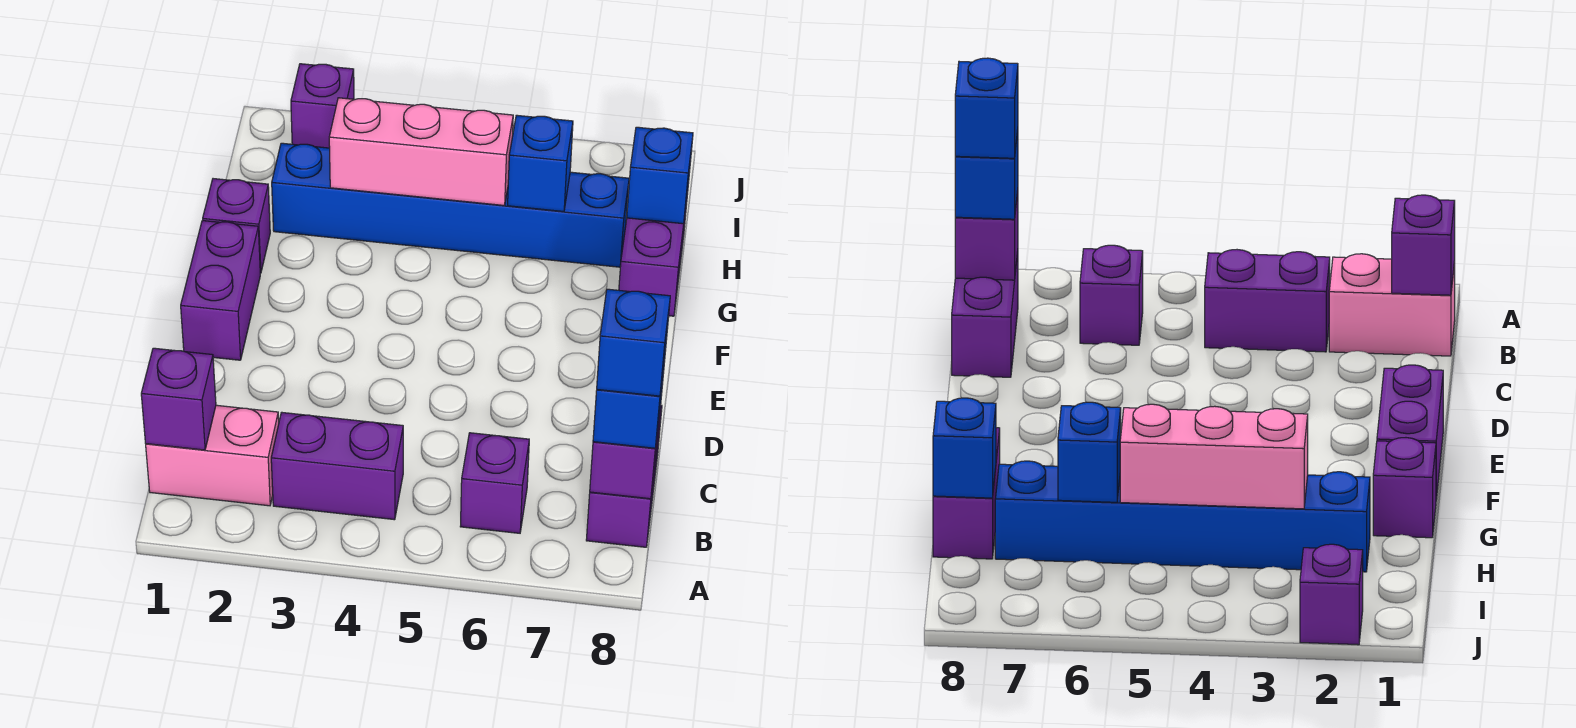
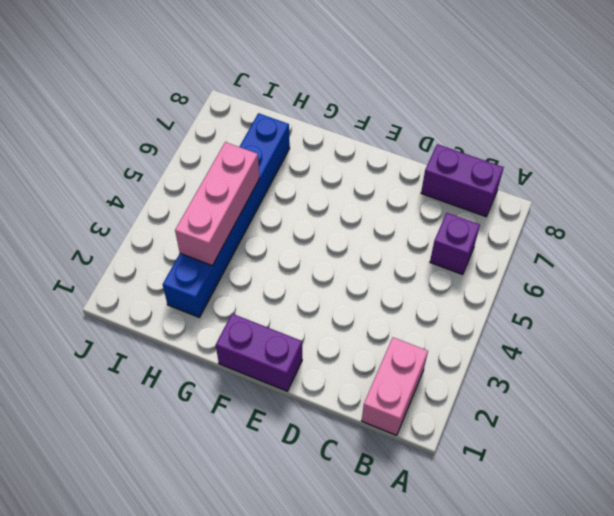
none -> purple 1x2 brick [271,412,403,520]
none -> purple 1x1 brick [203,179,270,273]
none -> purple 1x2 brick [619,192,688,316]

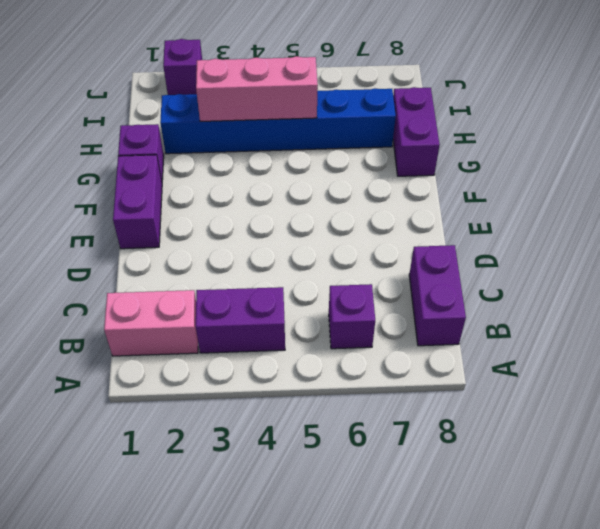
none -> purple 1x1 brick [141,348,216,450]
none -> purple 1x1 brick [590,406,661,499]
none -> blue 1x1 brick [508,115,573,212]

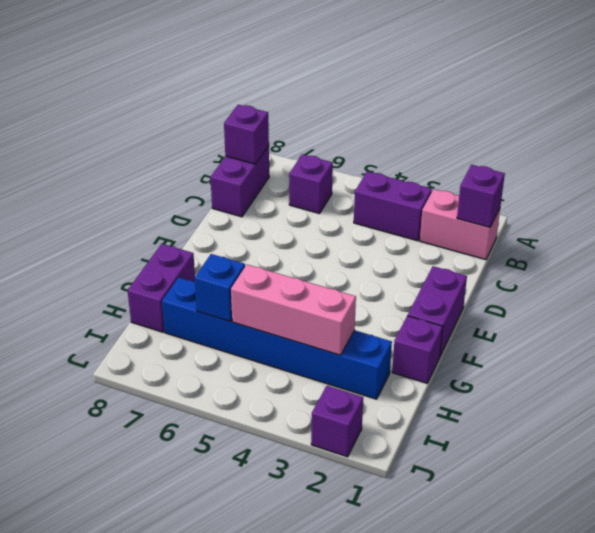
none -> blue 1x1 brick [627,127,693,224]
none -> blue 1x1 brick [593,360,665,448]
none -> blue 1x1 brick [597,289,670,396]

